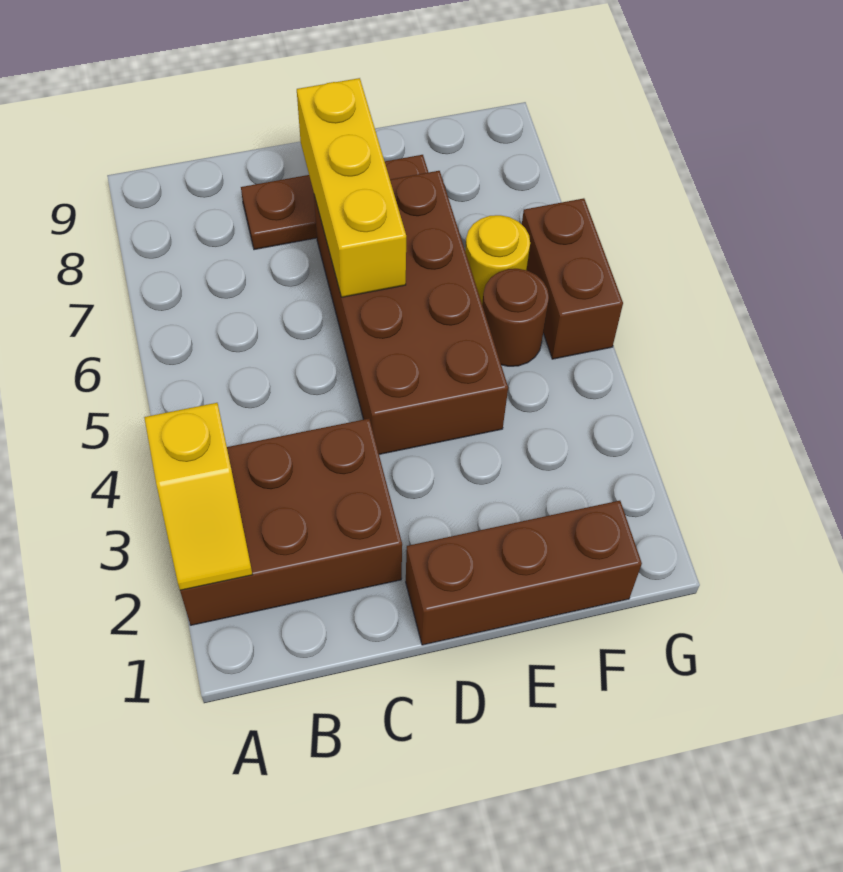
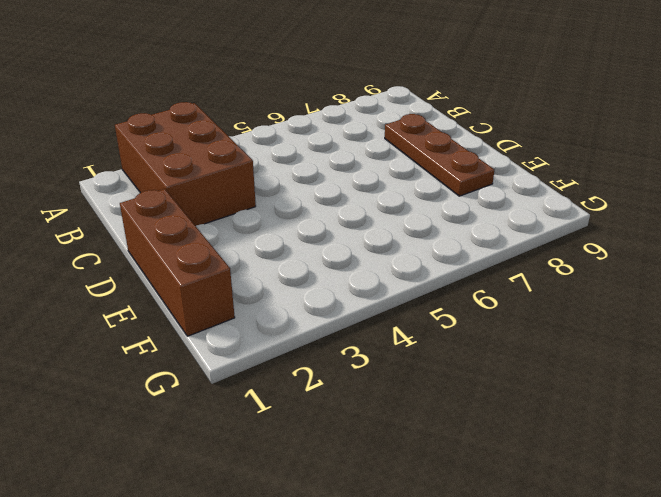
none -> brown 2x4 brick [314,171,508,454]
none -> brown 1x1 round brick [482,269,549,366]

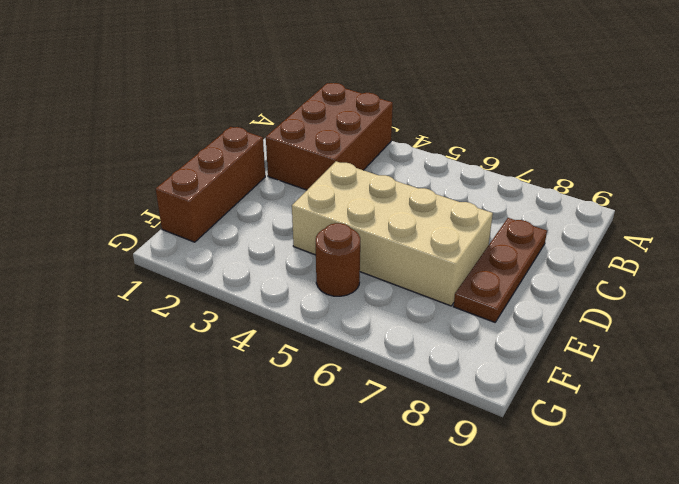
tan 2x4 brick [292,161,493,306] -> brown 2x4 brick [314,171,508,454]
none -> yellow 1x1 round brick [465,215,530,303]
none -> brown 1x2 brick [522,198,623,359]

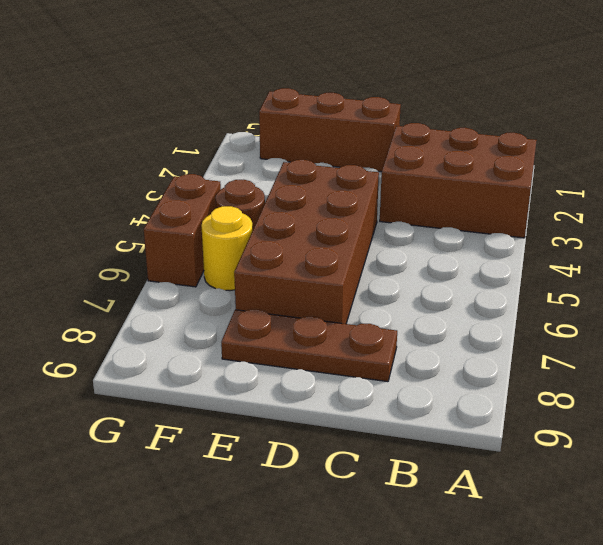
none -> yellow 1x2 slope [144,403,253,590]
none -> yellow 1x3 brick [297,78,406,297]

